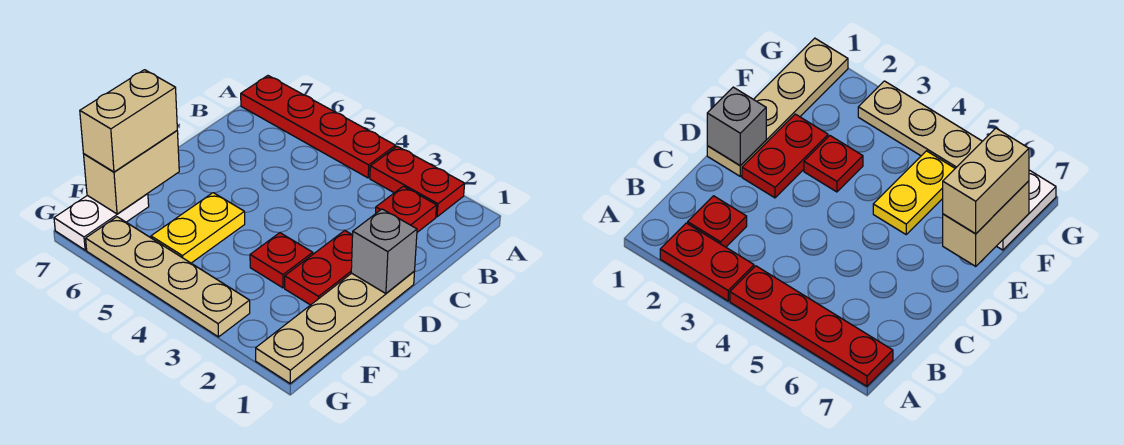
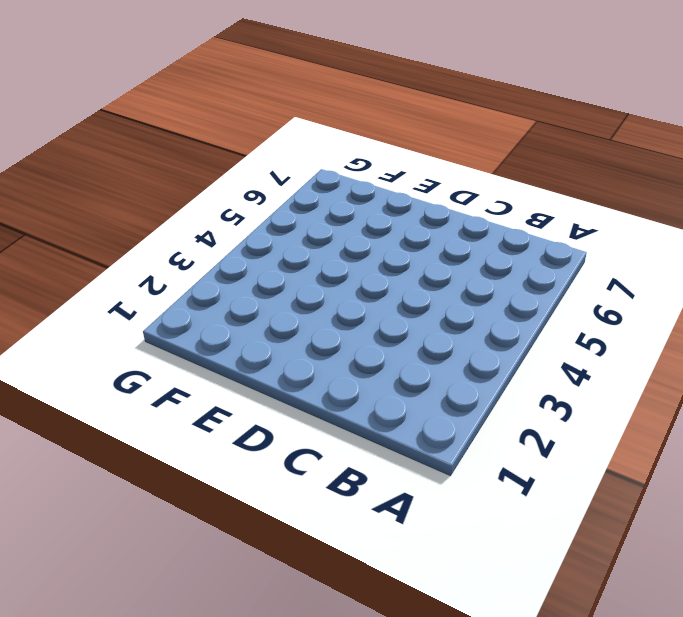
none -> red 1x2 plate [370,146,465,217]
none -> red 1x4 plate [241,76,396,178]
none -> red 1x1 plate [376,186,437,232]

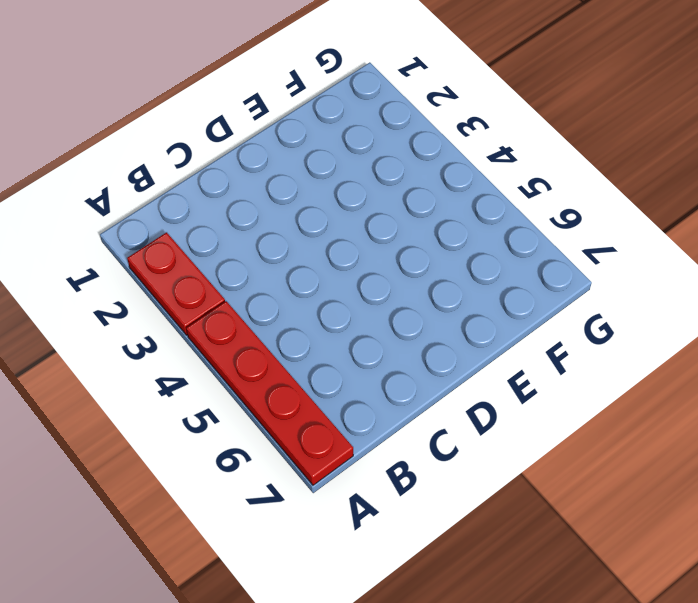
none -> red 1x1 plate [376,186,437,232]
none -> tan 1x4 plate [256,271,415,383]
none -> red 1x2 plate [285,231,353,305]

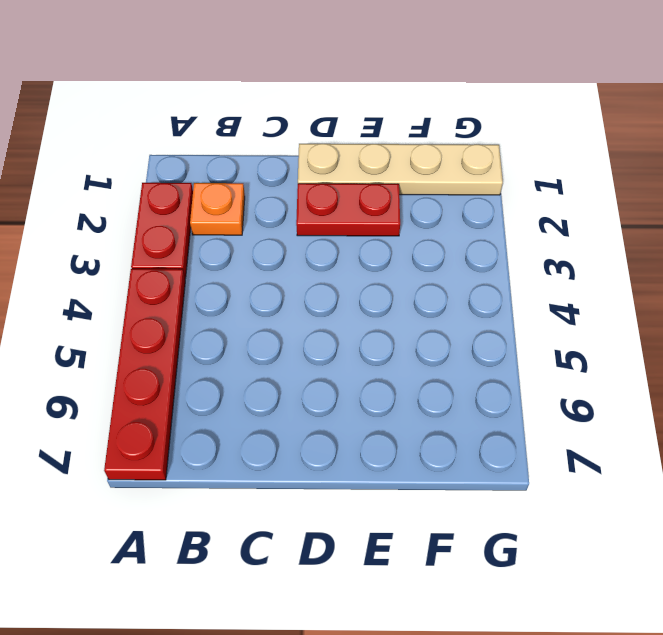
orange 1x1 plate [190,183,245,235] -> red 1x1 plate [376,186,437,232]
none -> red 1x1 plate [250,233,313,288]
none -> yellow 1x2 plate [151,193,245,263]
none -> white 1x2 plate [54,194,149,250]

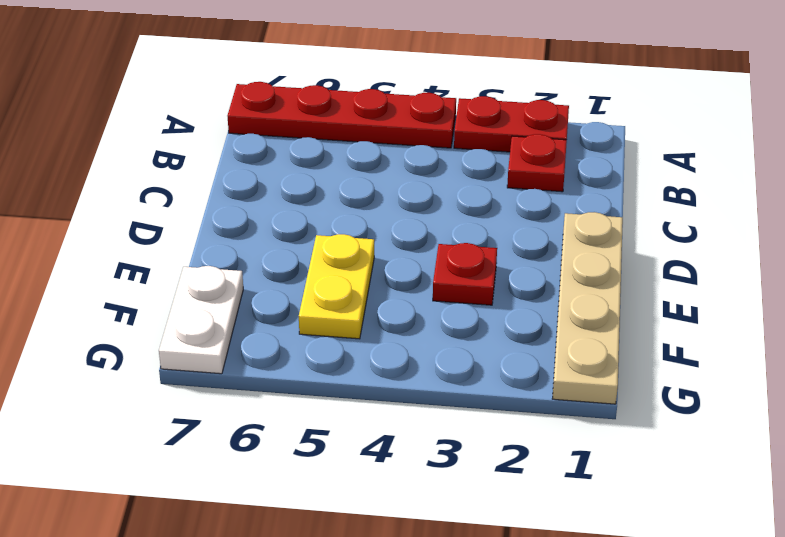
none -> red 1x2 plate [285,231,353,305]
none -> tan 1x4 plate [86,217,250,337]
none -> grey 1x1 brick [351,209,417,294]

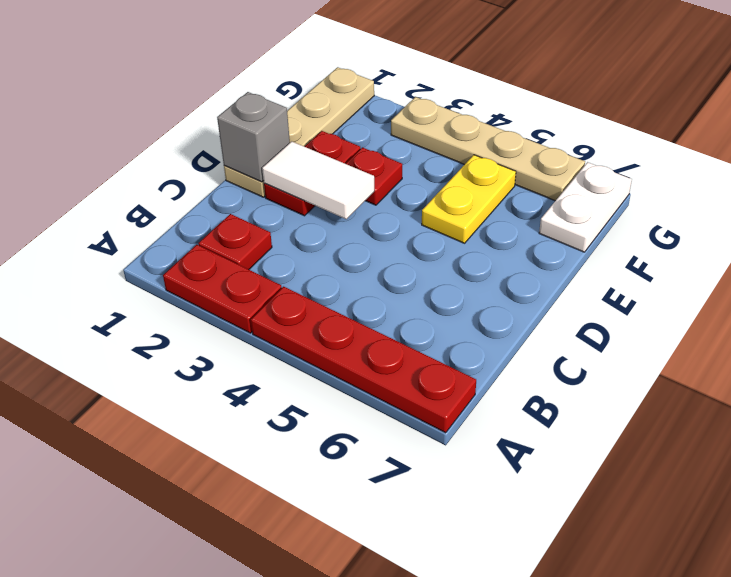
white 1x2 tile [262,141,374,219] -> none
none -> tan 1x2 brick [84,131,179,214]
none -> tan 1x2 brick [80,70,177,172]

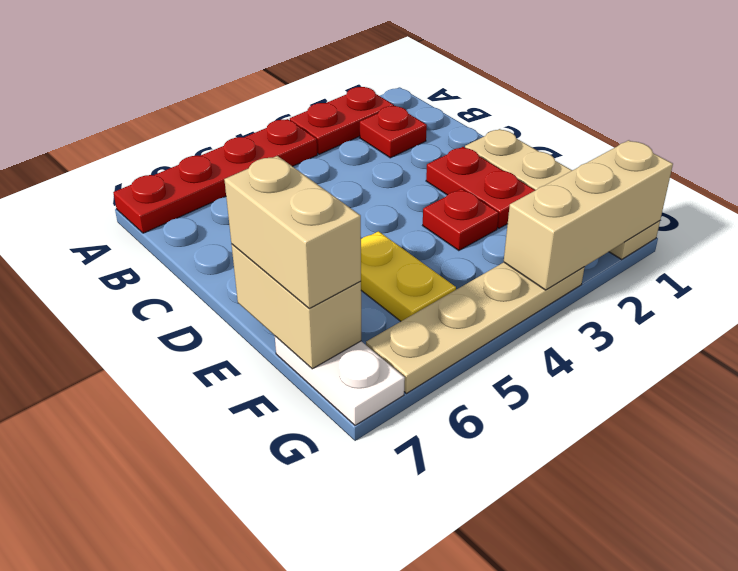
tan 1x3 brick [504,140,673,290] -> none
none -> grey 1x1 brick [351,209,417,294]

